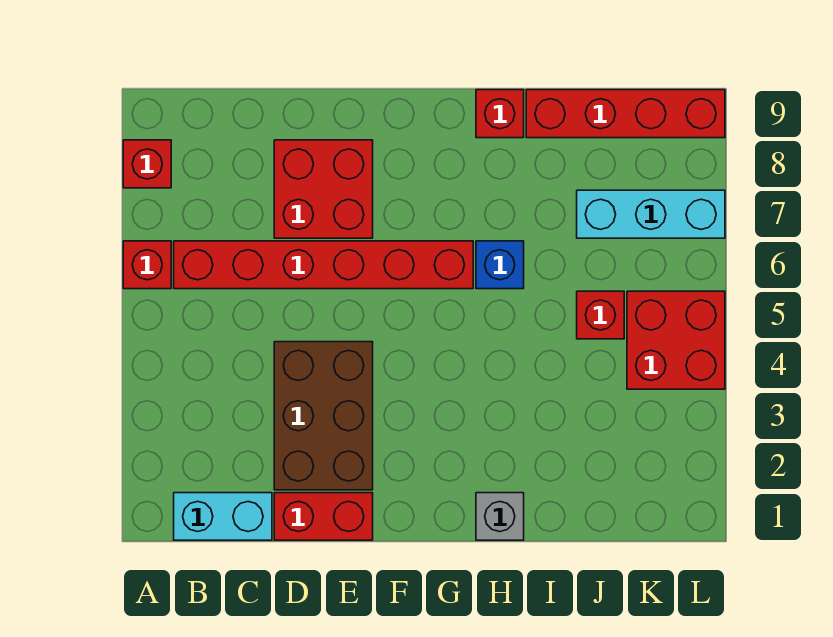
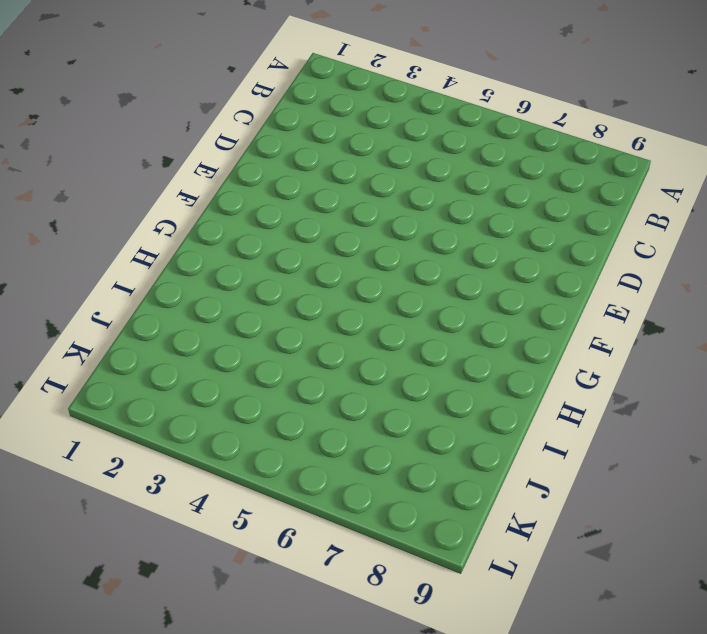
none -> red 1x1 brick [123,241,171,289]
none -> red 1x1 brick [123,140,171,188]
none -> cyan 1x2 brick [174,493,272,540]

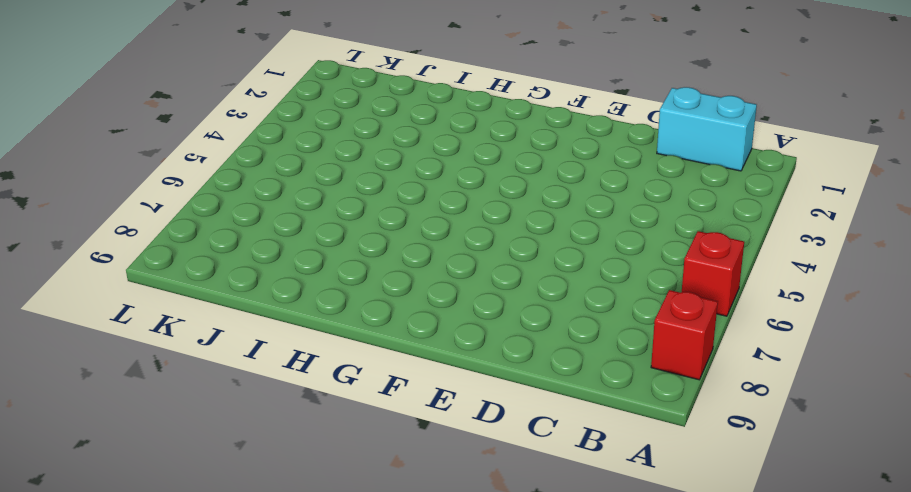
none -> red 1x6 brick [174,241,473,289]
none -> red 1x2 brick [274,493,373,540]
none -> brown 2x3 brick [274,342,373,490]

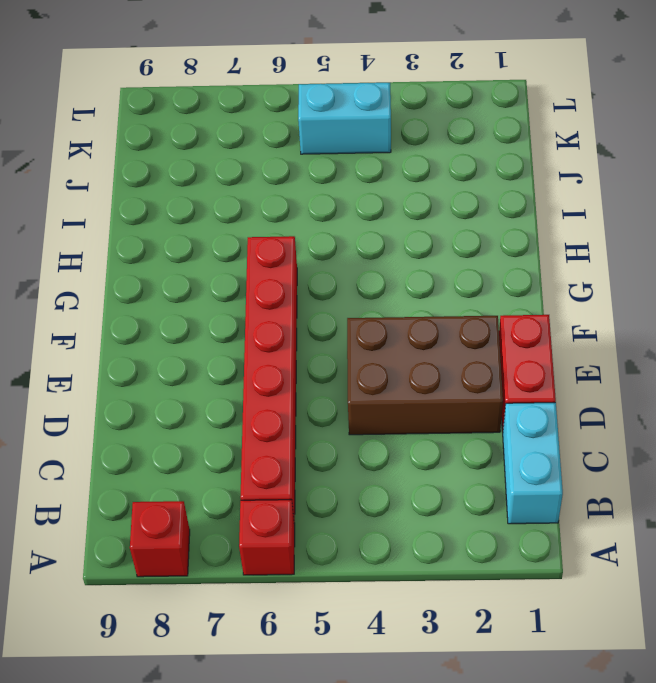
cyan 1x2 brick [298,83,391,154] -> red 2x2 brick [627,291,725,389]
none -> red 2x2 brick [274,140,373,238]
none -> grey 1x1 brick [476,493,524,540]
none -> blue 1x1 brick [476,241,524,289]

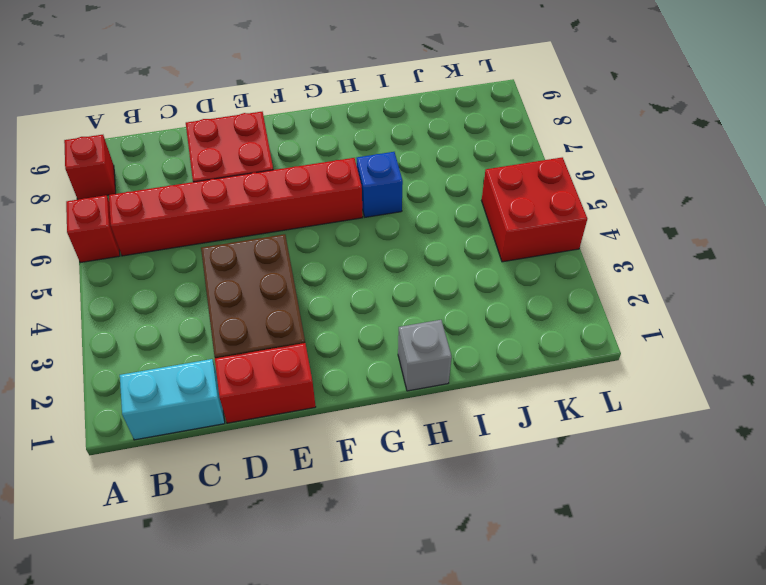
none -> red 1x1 brick [476,90,524,138]
none -> red 1x4 brick [526,90,725,138]
none -> red 1x1 brick [577,291,624,339]

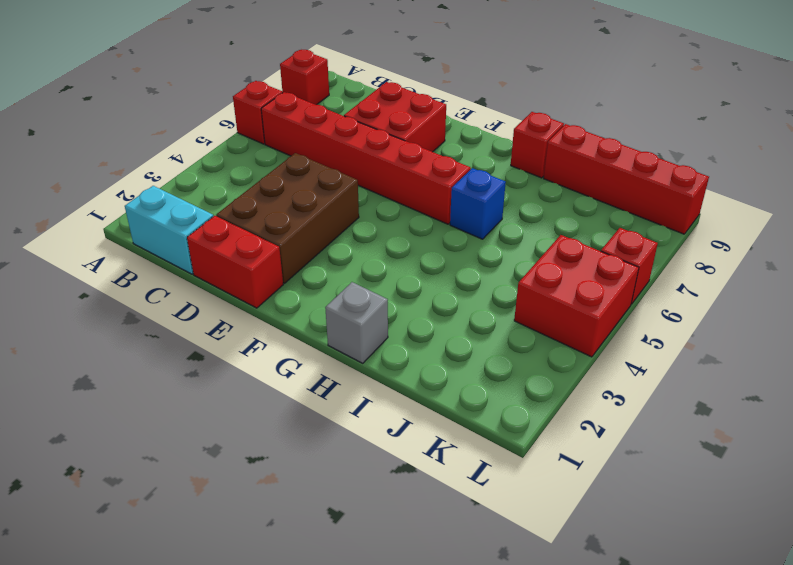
red 1x1 brick [601,228,658,304] -> red 1x1 brick moved to [577,291,624,339]
none -> cyan 1x3 brick [577,190,725,238]

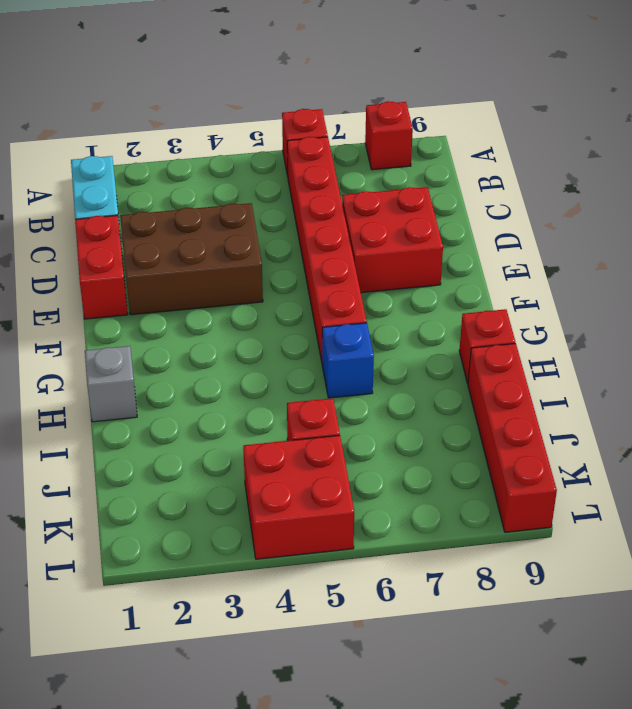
none -> cyan 1x3 brick [577,190,725,238]

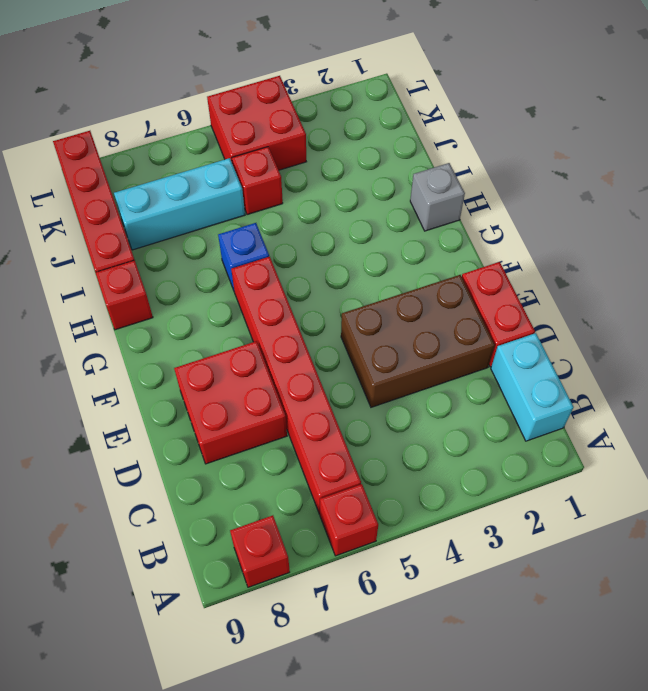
cyan 1x3 brick [114,158,245,250] -> cyan 1x3 brick turned to [577,190,725,238]

